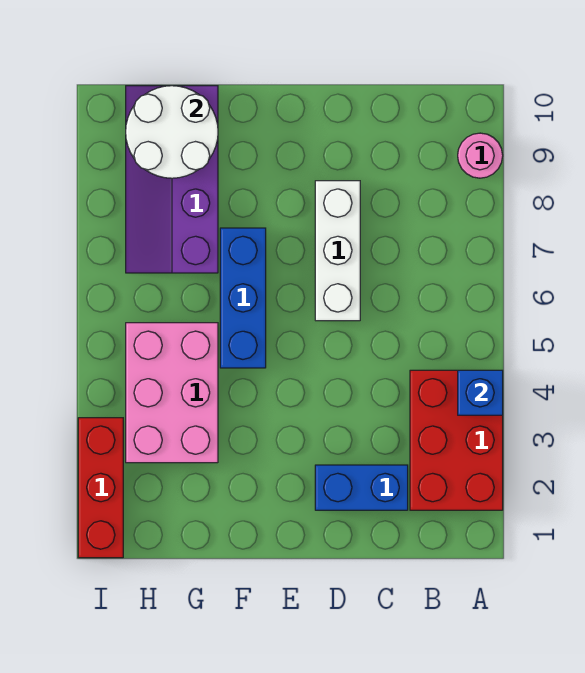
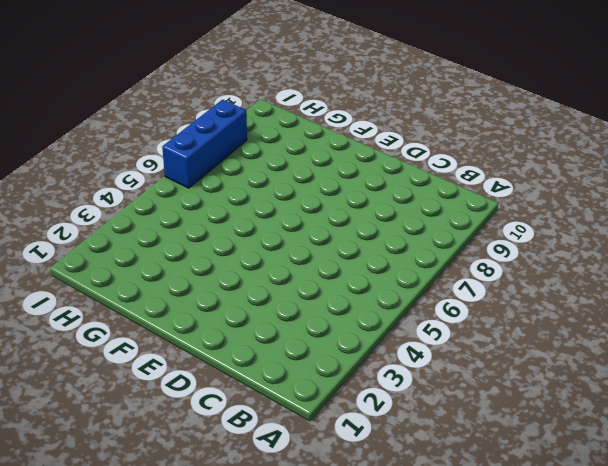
blue 1x3 brick [162,100,247,188] -> blue 1x3 brick moved to [220,228,266,368]
none -> red 2x3 brick [410,370,503,510]
none -> pink 1x1 round brick [458,133,503,178]

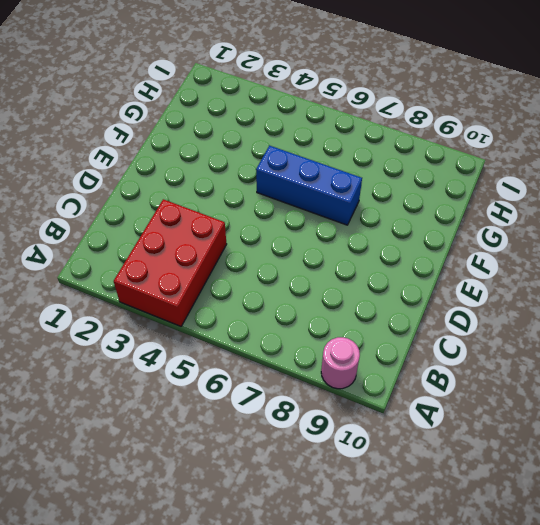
red 2x3 brick [114,199,227,326] -> red 2x3 brick turned to [410,370,503,510]
none -> blue 1x2 brick [315,465,408,510]
none -> white 1x3 brick [315,181,360,321]

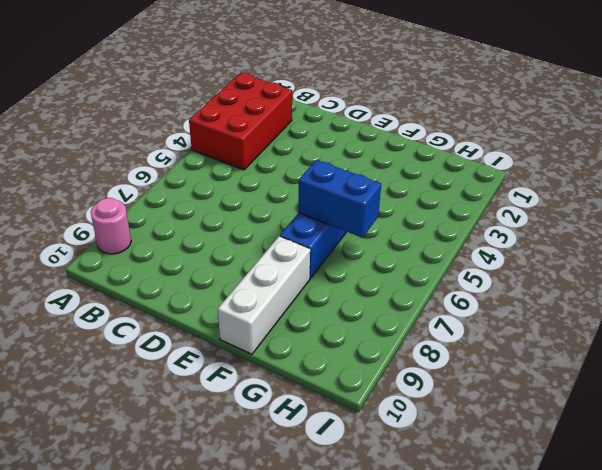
blue 1x2 brick [298,160,381,238] -> blue 1x2 brick moved to [315,465,408,510]
white 1x3 brick [218,236,310,354] -> white 1x3 brick moved to [315,181,360,321]
none -> pink 2x3 brick [126,323,218,463]
none -> purple 2x4 slope [126,86,218,273]

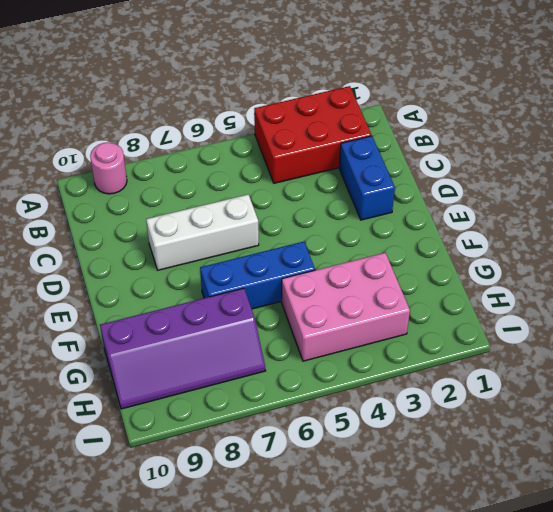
none -> red 1x3 brick [78,418,123,558]
none -> blue 1x1 brick [458,370,503,415]

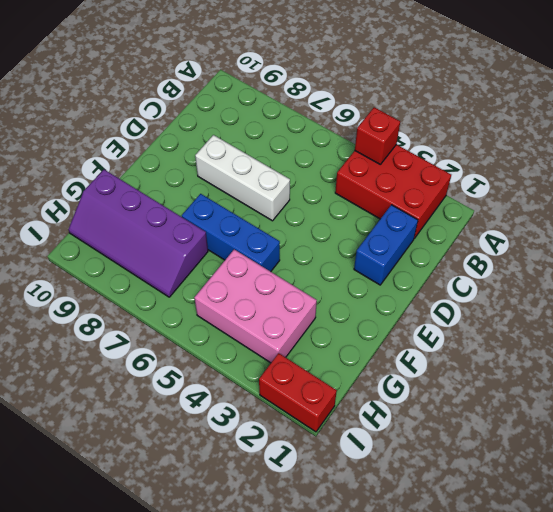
red 1x1 brick [355,107,400,164] -> blue 1x1 brick [458,370,503,415]
red 1x2 brick [259,353,337,432] -> red 1x3 brick [78,418,123,558]
none -> pink 1x1 round brick [458,133,503,178]
none -> white 2x2 round brick [126,86,218,178]

